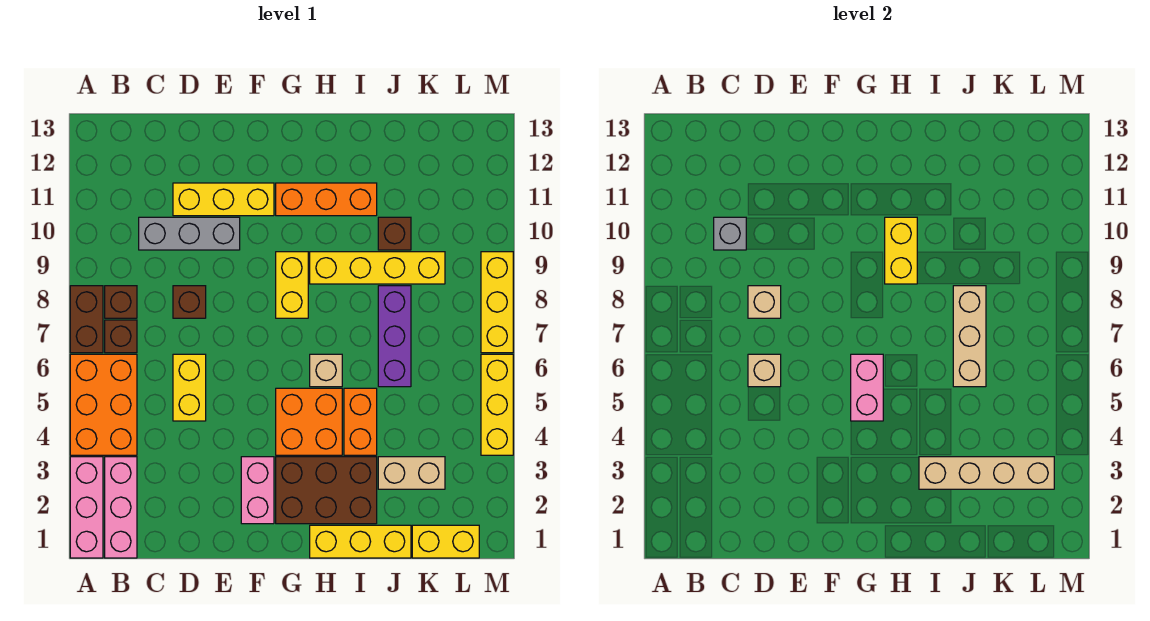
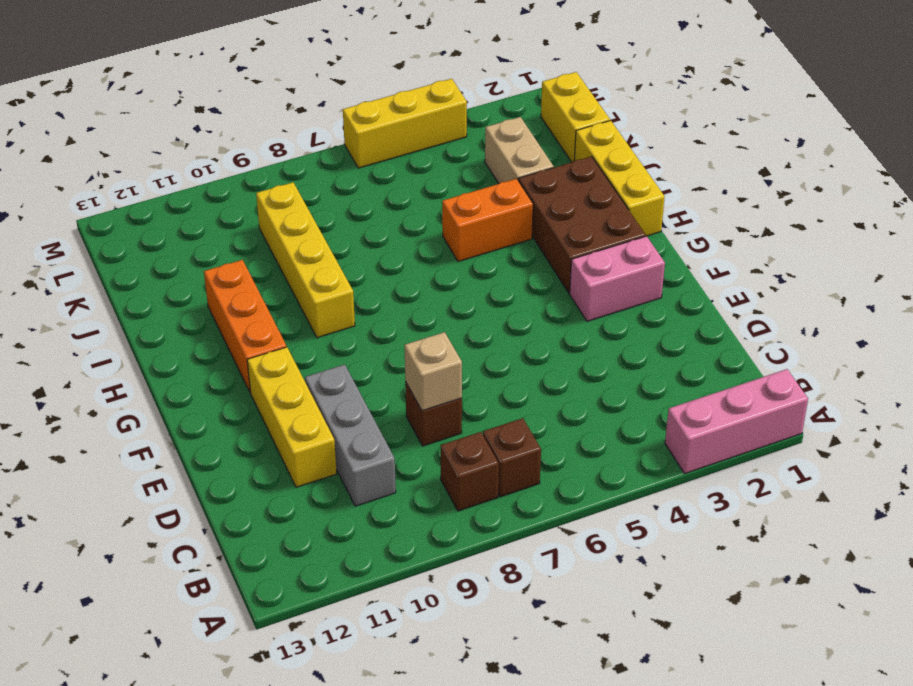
none -> orange 2x3 brick [70,354,137,455]
none -> brown 1x2 brick [70,286,103,353]
none -> pink 1x3 brick [105,457,137,558]
none -> yellow 1x2 brick [173,354,206,421]

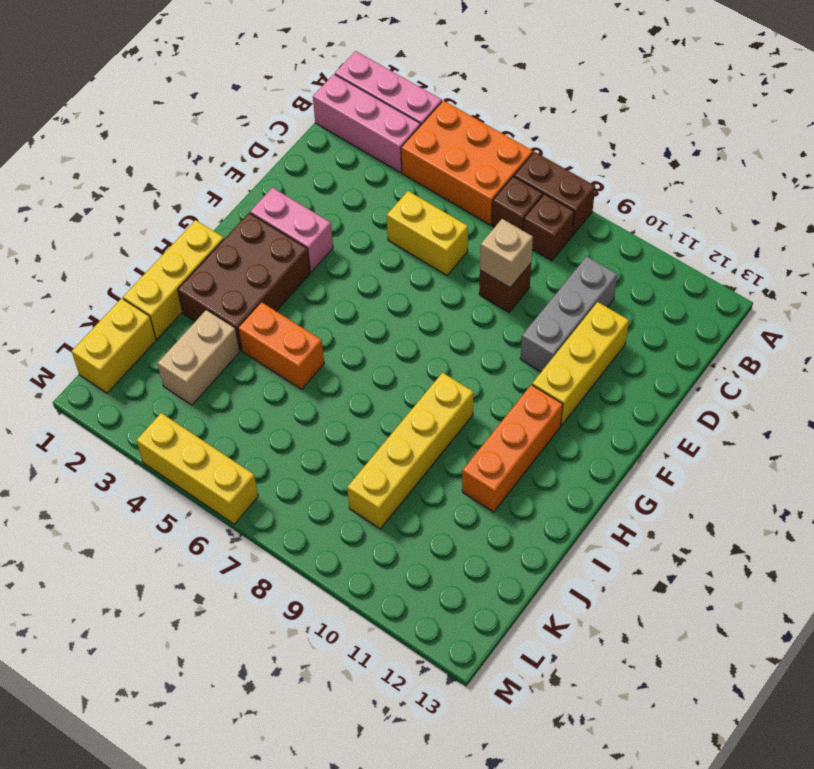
none -> orange 2x2 brick [276,388,342,455]
none -> yellow 1x2 brick [276,252,308,318]
none -> tan 1x1 brick [310,354,342,387]
none -> purple 1x3 brick [378,286,411,387]

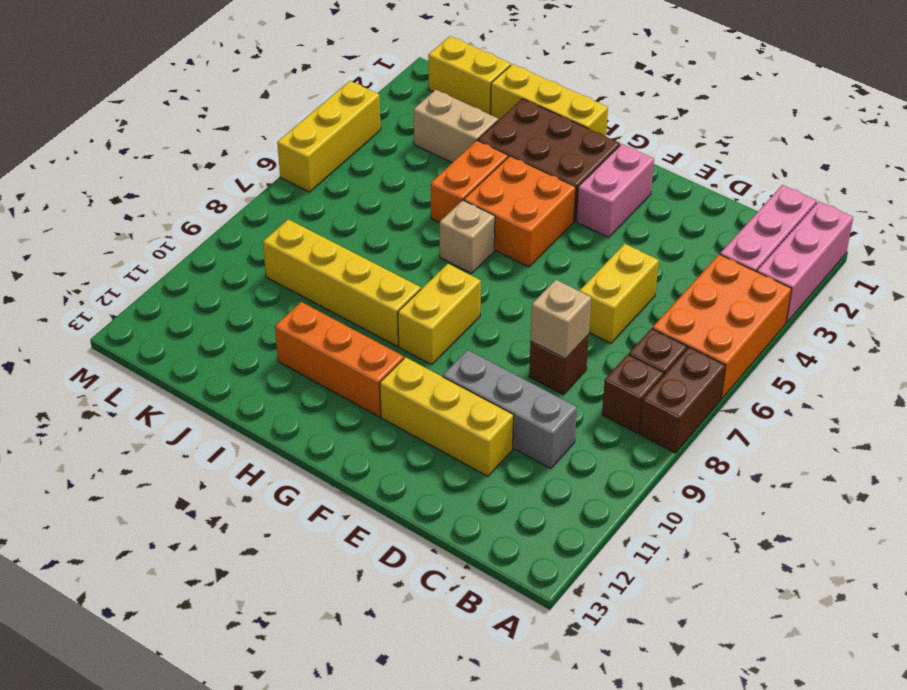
none -> purple 1x3 brick [378,286,411,387]
none -> brown 1x1 brick [378,217,411,250]
none -> yellow 1x3 brick [481,252,513,353]
none -> grey 1x1 brick [714,217,746,250]

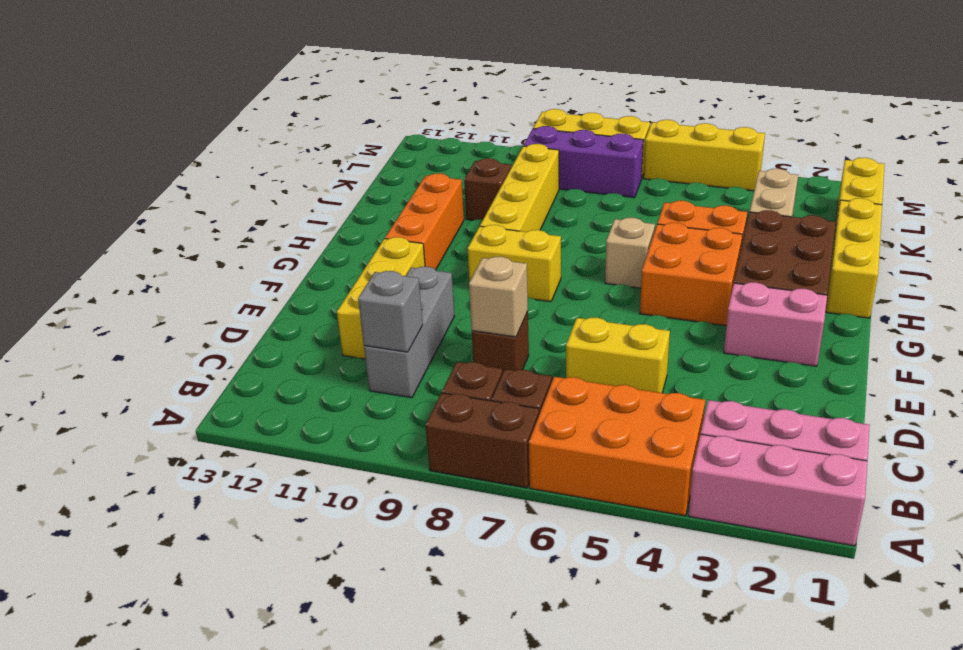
purple 1x3 brick [524,126,643,198] -> purple 1x3 brick moved to [378,286,411,387]
none -> tan 1x1 brick [748,354,781,387]
none -> pink 1x2 brick [851,354,883,421]
none -> yellow 1x2 brick [885,217,917,284]
none -> tan 1x4 brick [919,457,1054,489]

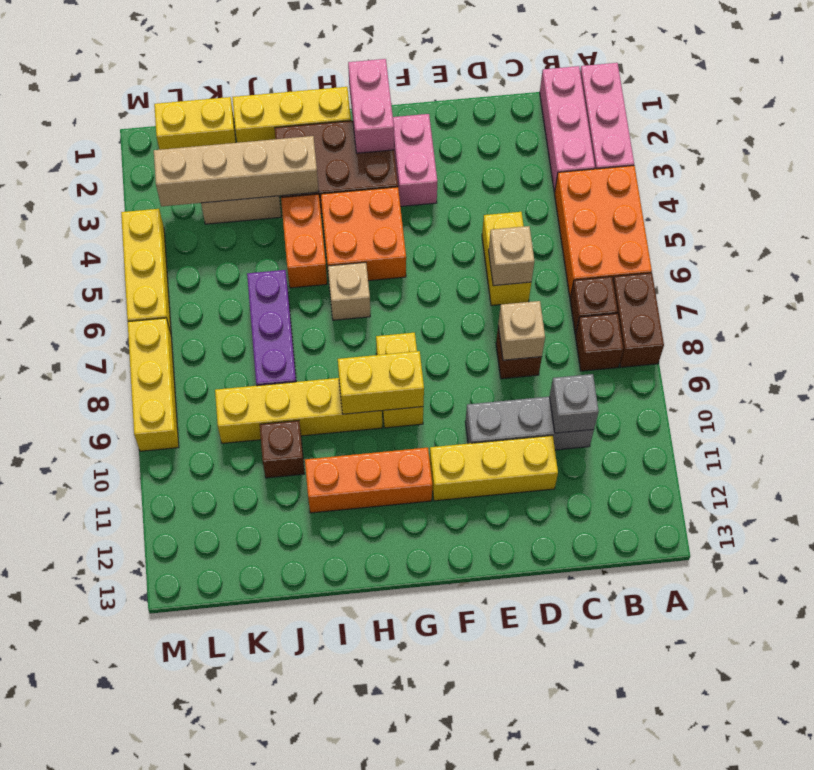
pink 1x2 brick [348,59,394,153] -> pink 1x2 brick moved to [851,354,883,421]
yellow 1x2 brick [338,351,424,414] -> yellow 1x2 brick turned to [885,217,917,284]
none -> tan 1x3 brick [953,286,986,387]

